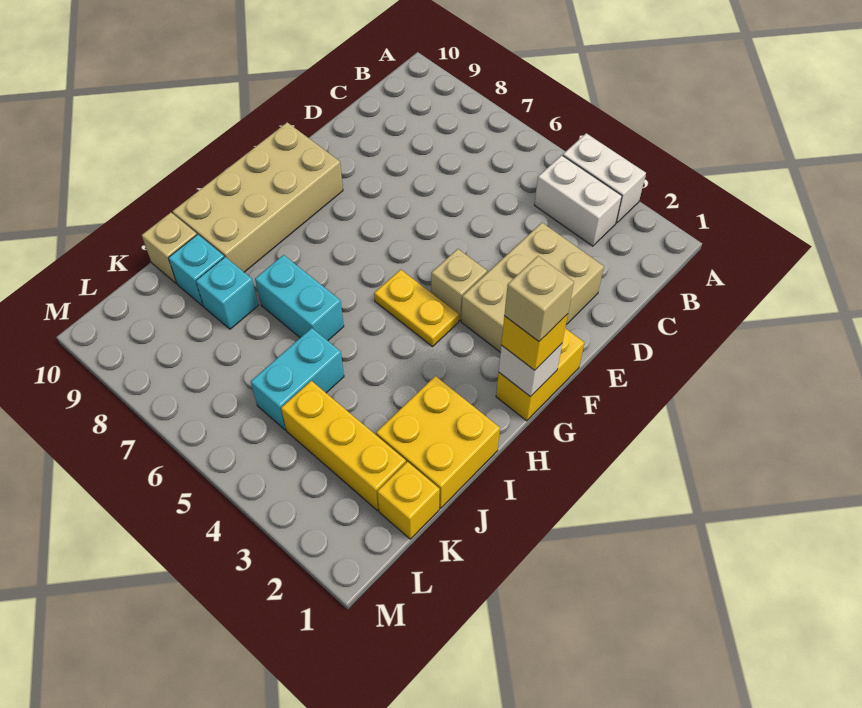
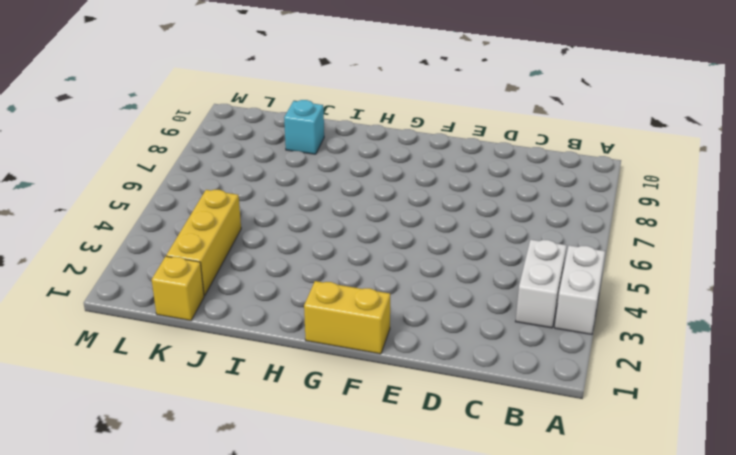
none -> tan 2x3 brick [461,223,604,352]
none -> tan 1x1 brick [431,249,487,321]
none -> tan 2x4 brick [173,122,343,272]

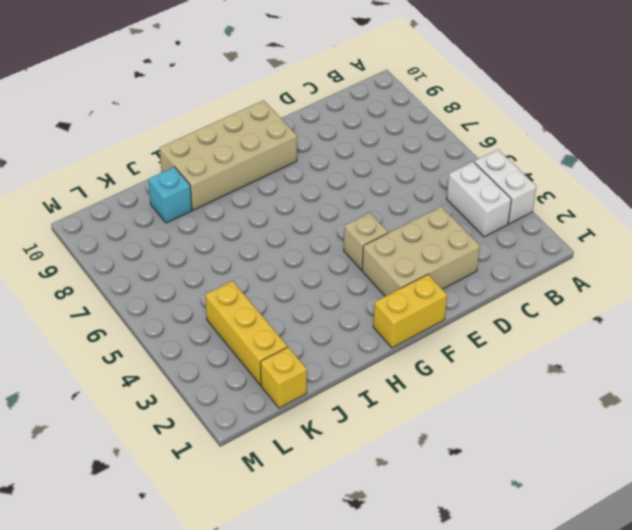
none -> yellow 1x2 plate [374,270,459,347]
none -> yellow 2x2 brick [376,376,500,508]
none -> cyan 1x2 brick [255,255,344,341]

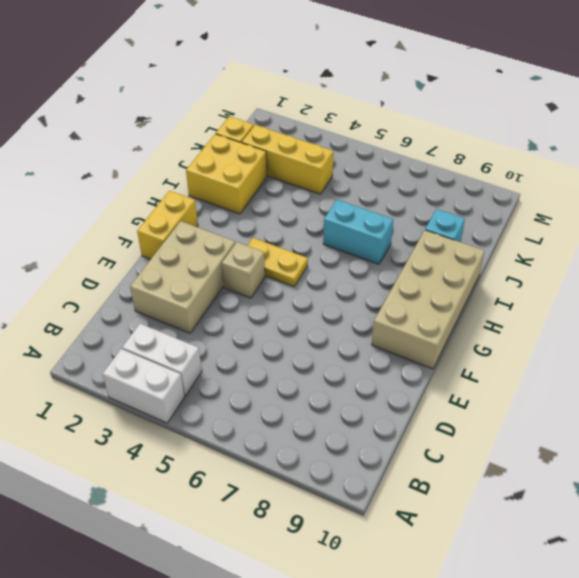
none -> cyan 1x2 brick [251,328,344,430]
none -> cyan 1x1 brick [196,257,258,329]
none -> tan 1x1 brick [142,213,197,284]

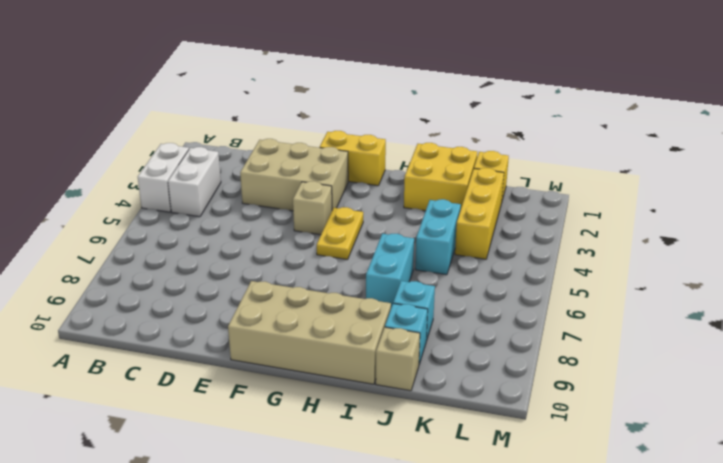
cyan 1x2 brick [415,199,461,275] -> cyan 1x2 brick turned to [251,328,344,430]
none -> white 1x1 brick [499,344,562,397]
none -> yellow 1x1 brick [501,314,568,370]
none -> tan 1x1 brick [504,256,574,341]

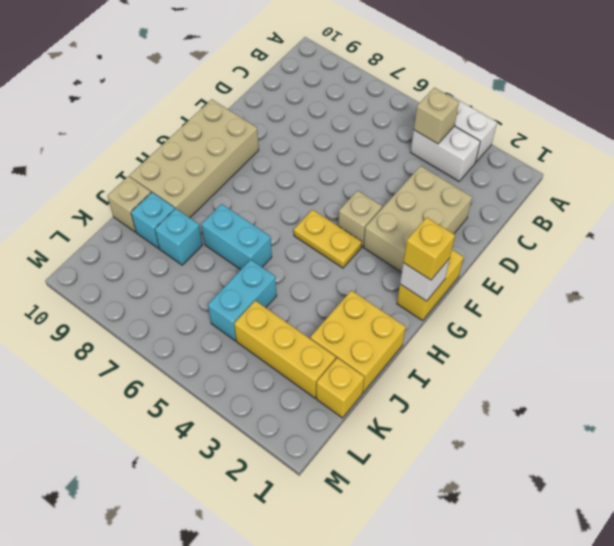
tan 1x1 brick [414,88,459,144] -> tan 1x1 brick moved to [504,256,574,341]

